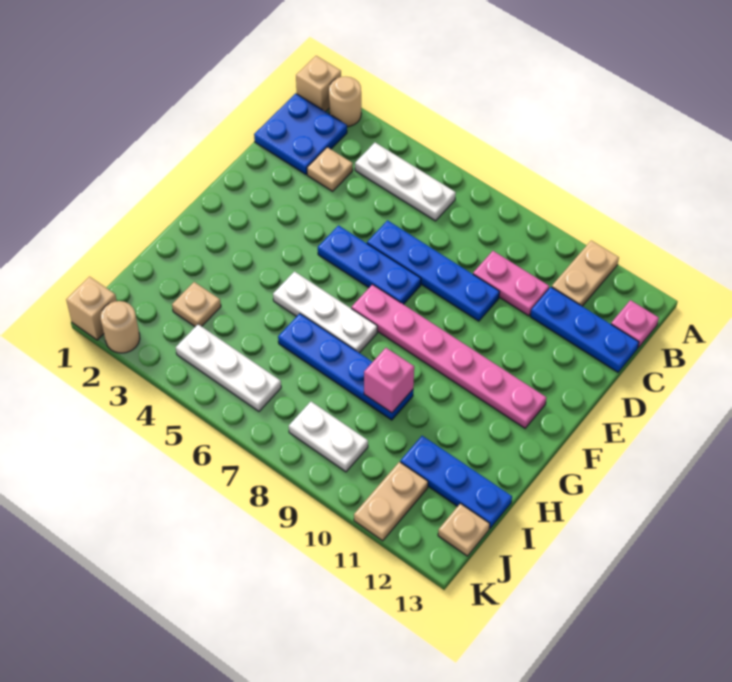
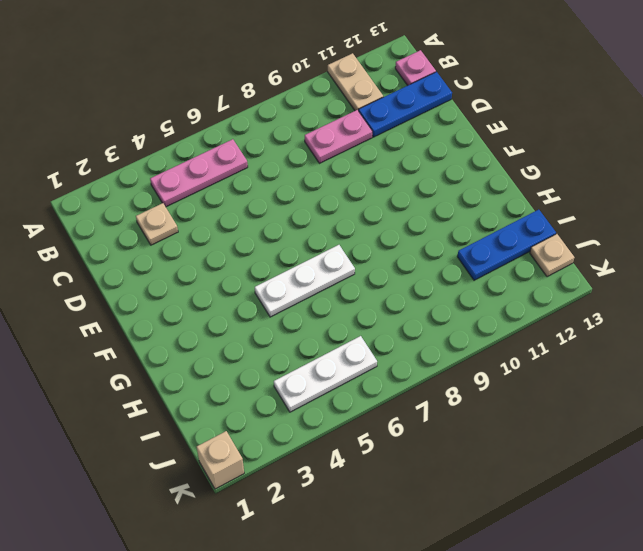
pink 1x3 plate [150,139,248,207] -> white 1x3 plate [355,143,456,221]
none -> tan 1x1 brick [296,56,341,112]
none -> tan 1x1 round brick [329,77,361,127]
none -> blue 2x2 plate [254,93,347,174]

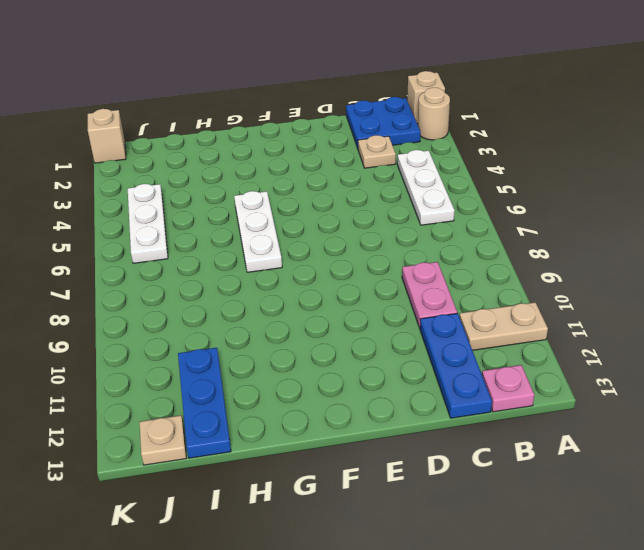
none -> blue 1x4 plate [367,220,500,321]
none -> blue 1x3 plate [318,226,421,304]
none -> pink 1x6 plate [351,284,547,428]

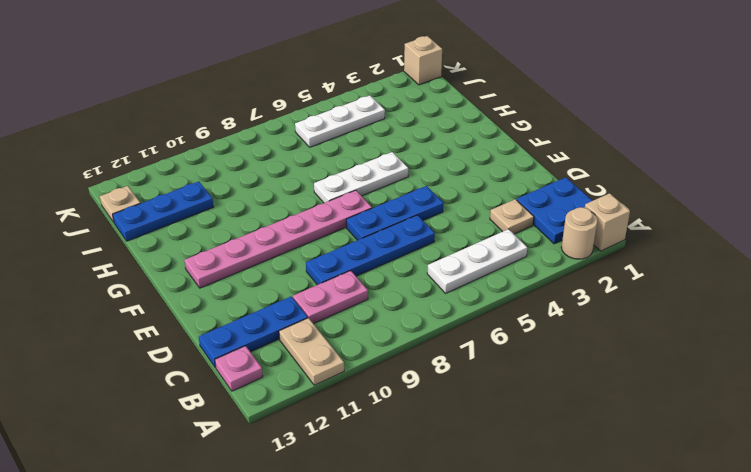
none -> blue 1x4 plate [278,314,413,420]
none -> tan 1x1 plate [172,282,221,327]
none -> white 1x2 plate [289,402,368,472]

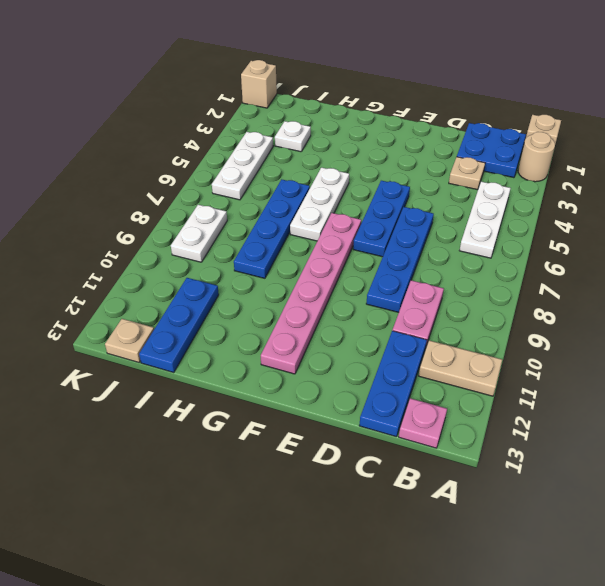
white 1x1 plate [275,121,311,152] -> tan 1x1 plate [172,282,221,327]
none -> tan 1x2 plate [354,462,428,541]
none -> tan 1x1 round brick [101,301,140,353]
none -> pink 1x1 brick [364,348,414,413]

